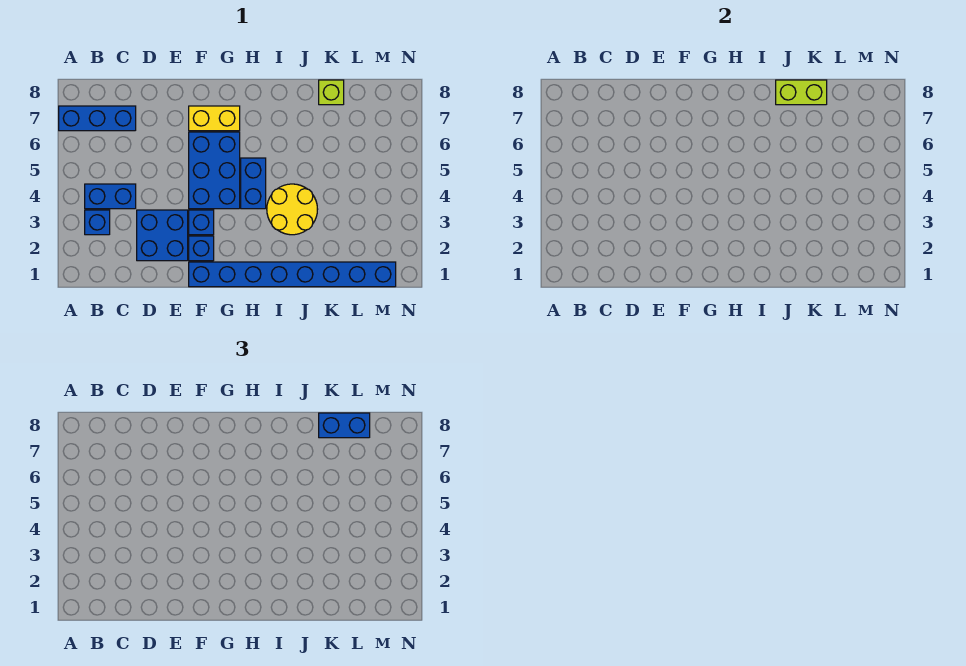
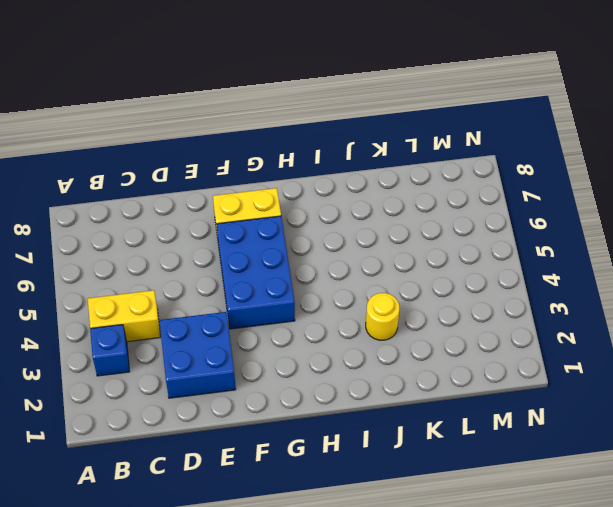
yellow 1x2 brick [88,290,160,342] -> blue 1x2 brick [85,184,136,209]
yellow 1x1 round brick [366,293,399,340] -> yellow 2x2 round brick [267,184,318,235]
none -> blue 1x3 brick [59,106,136,131]
none -> blue 1x8 brick [189,262,396,287]
none -> blue 1x1 brick [189,236,214,261]

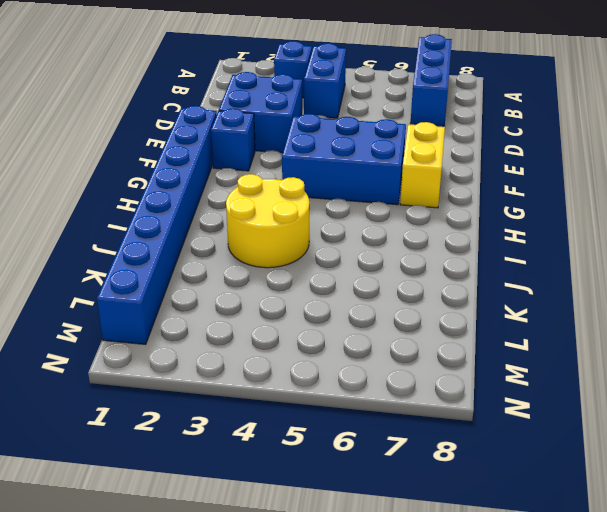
none -> blue 1x1 brick [189,210,214,235]
none -> blue 1x2 brick [241,158,266,209]
none -> lime 1x1 brick [319,80,344,105]

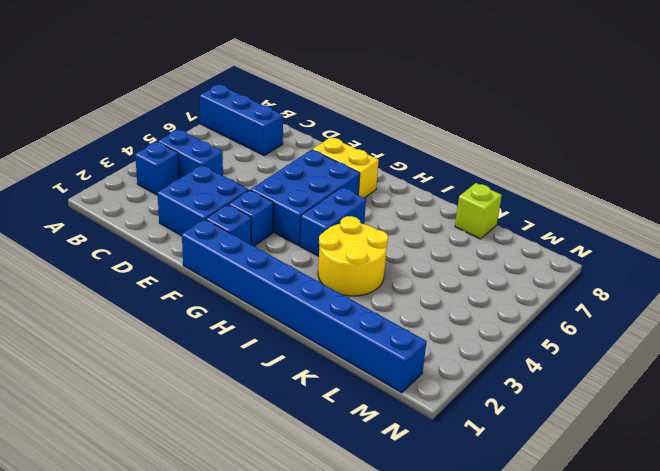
none -> lime 1x2 brick [776,80,827,105]
none -> blue 1x2 brick [319,413,370,438]

